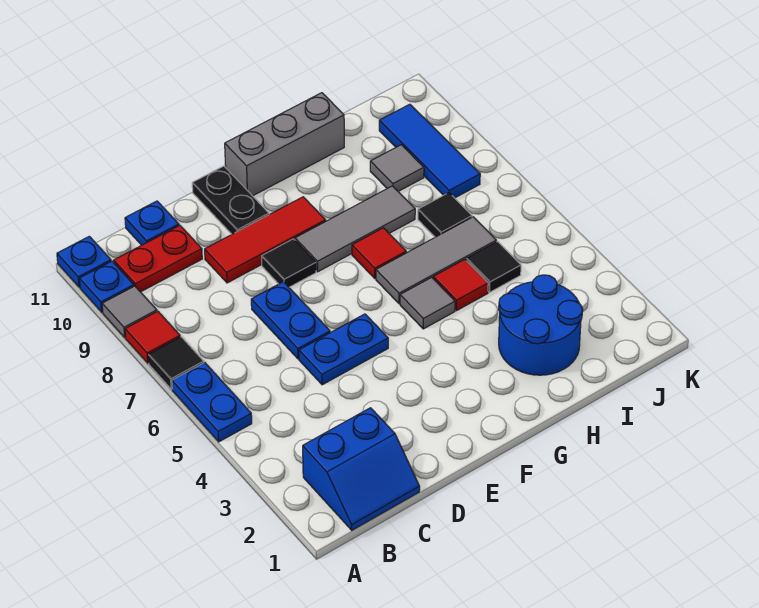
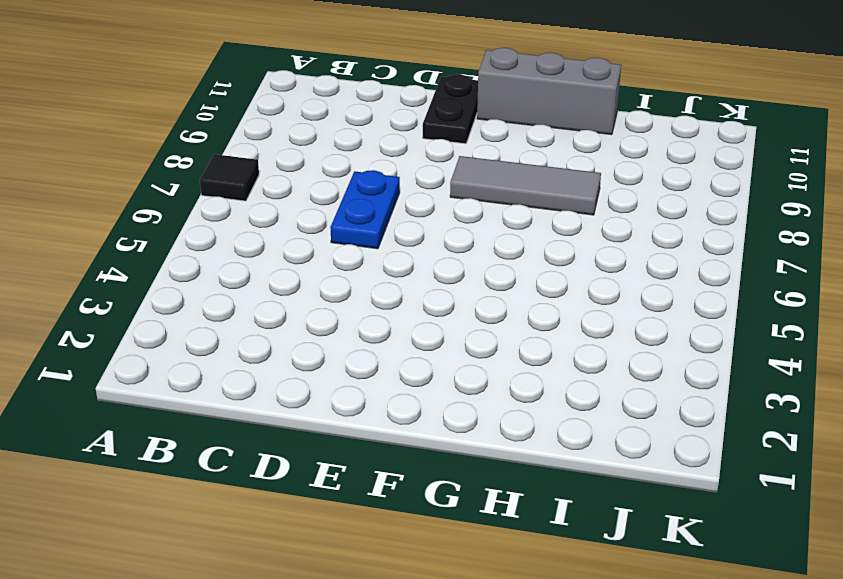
none -> blue 1x2 plate [172,363,252,442]
none -> red 1x1 tile [125,311,180,363]
none -> grey 1x1 tile [102,286,157,338]

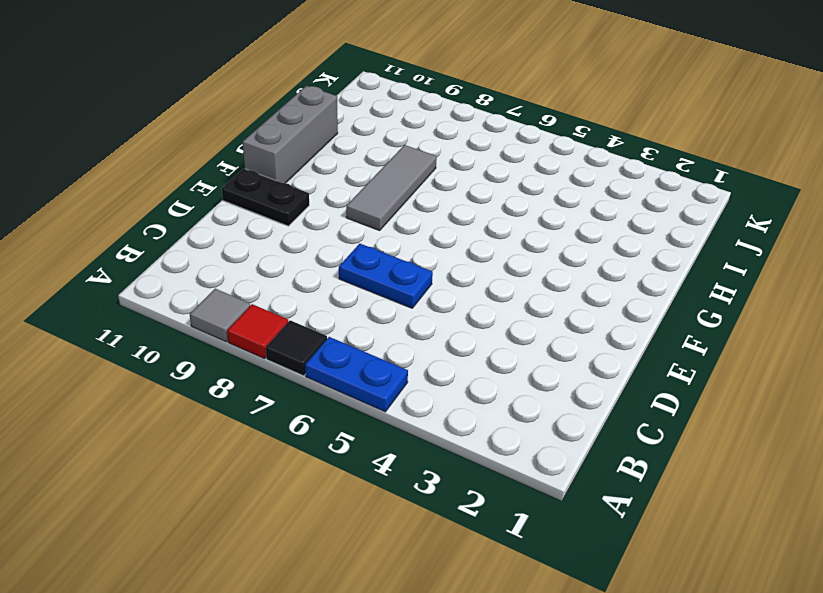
none -> blue 1x1 plate [79,261,134,312]
none -> blue 1x1 plate [57,236,111,287]
none -> blue 2x2 slope [303,408,420,530]

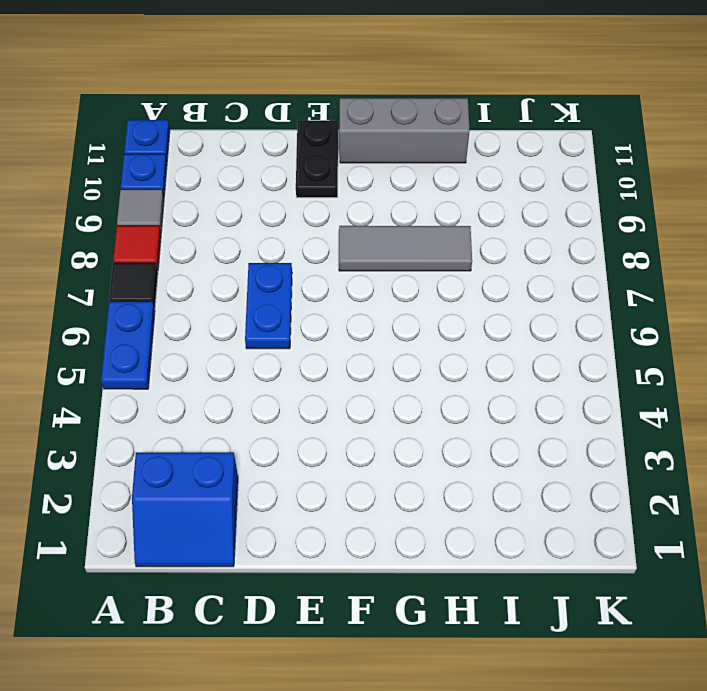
none -> red 1x2 plate [114,225,202,292]
none -> blue 1x1 plate [125,201,179,245]
none -> blue 1x2 plate [299,314,388,385]

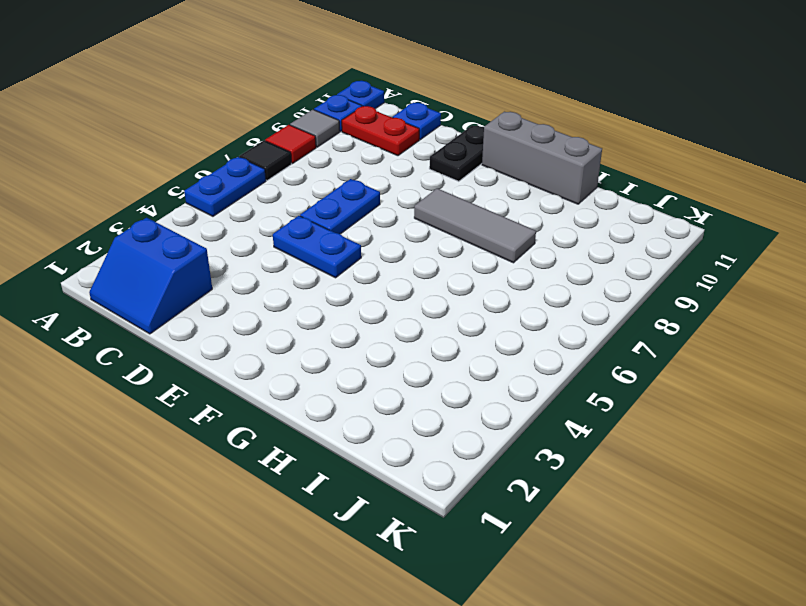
none -> red 1x3 tile [205,197,326,283]
none -> black 1x1 tile [262,239,316,287]
none -> grey 1x1 tile [400,277,455,329]

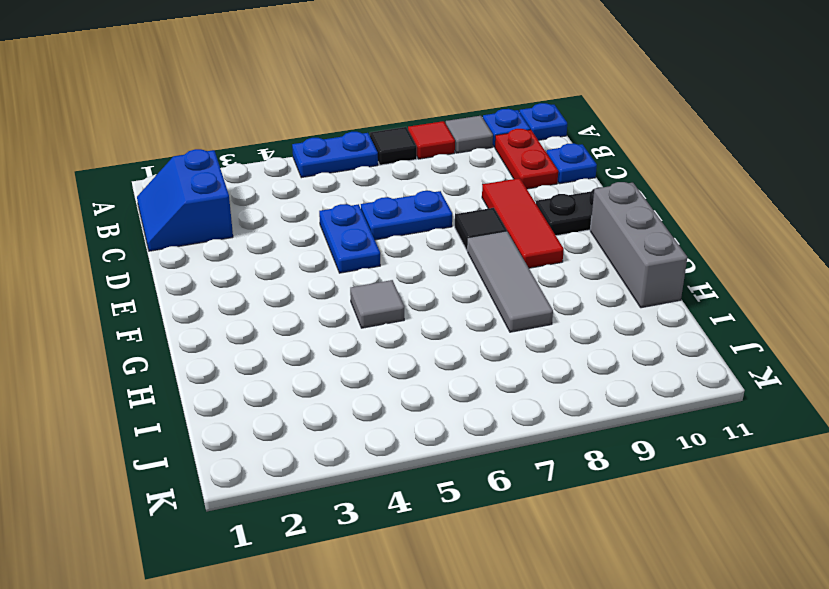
none -> grey 1x3 tile [376,217,496,304]
none -> red 1x1 tile [352,228,406,278]
none -> blue 2x2 round brick [499,275,583,375]

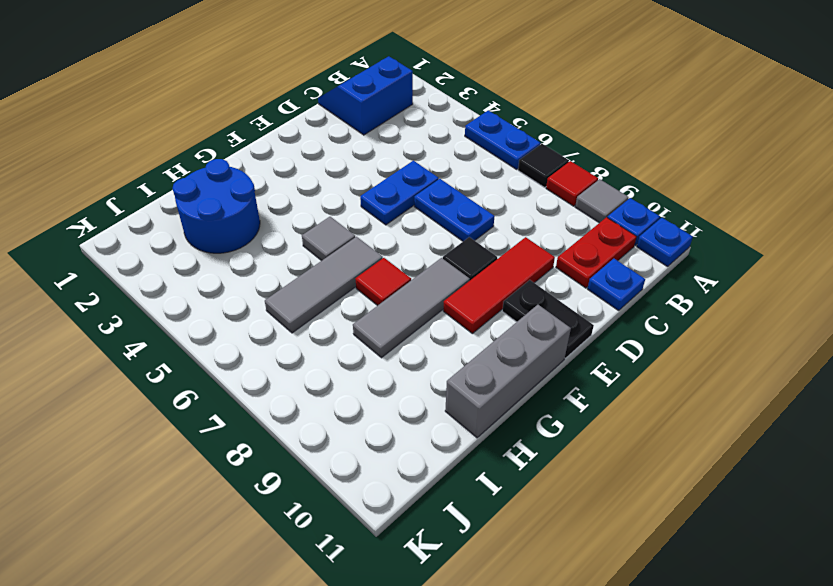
none -> red 1x1 tile [433,259,488,310]
none -> black 1x1 tile [466,242,521,292]
none -> black 1x1 tile [418,193,472,237]

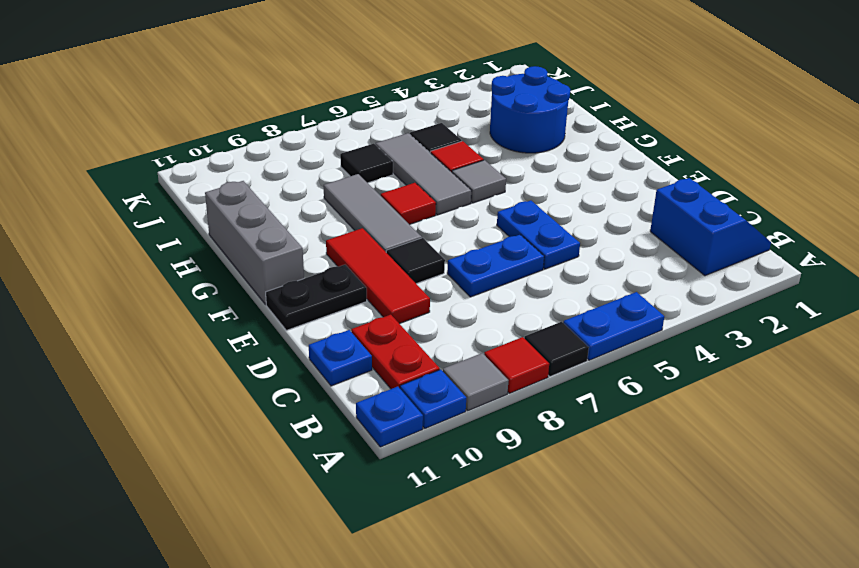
none -> grey 1x1 tile [370,145,424,191]
none -> blue 1x3 tile [379,104,480,198]

